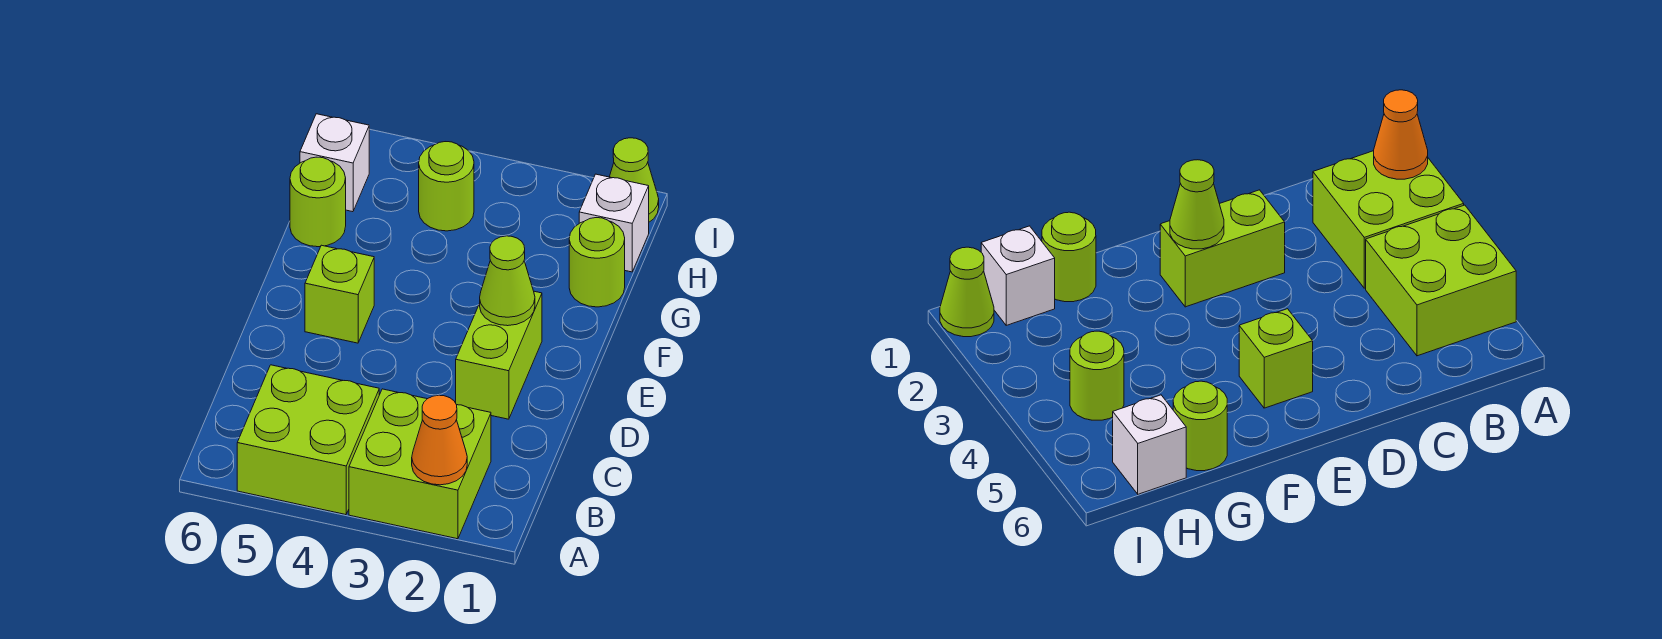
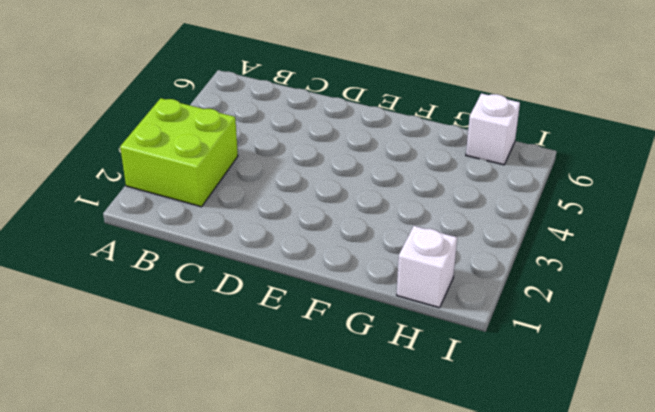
none -> lime 2x2 brick [237,365,379,515]
none -> lime 1x2 brick [456,291,542,419]
none -> lime 1x1 brick [305,245,374,343]

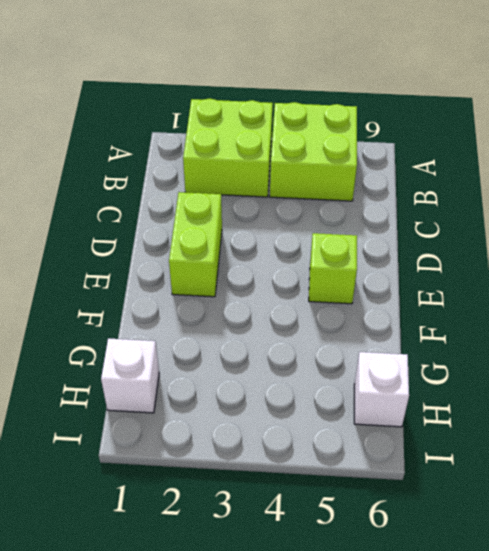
none -> lime 1x1 round brick [569,218,625,307]
none -> lime 1x1 round brick [290,157,346,247]
none -> lime 1x1 round brick [419,142,474,231]

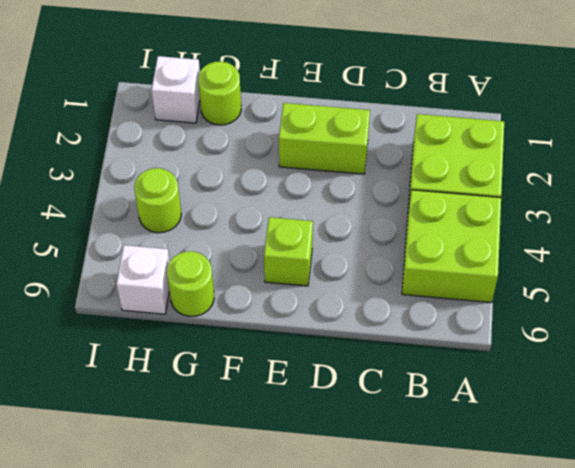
none -> lime 1x1 cone [610,138,659,222]
none -> orange 1x1 cone [412,395,467,485]
none -> lime 1x1 cone [480,236,535,326]

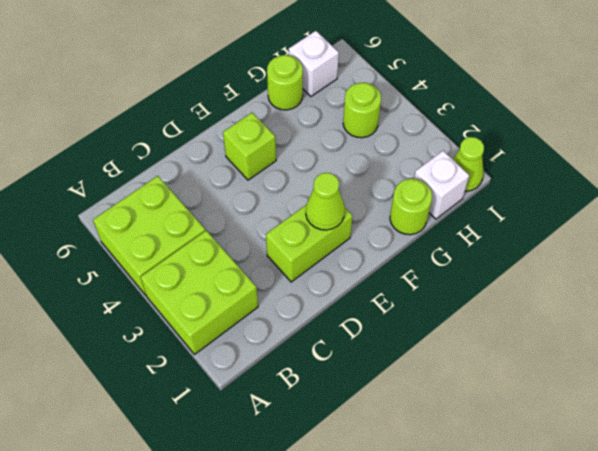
none -> orange 1x1 cone [412,395,467,485]

